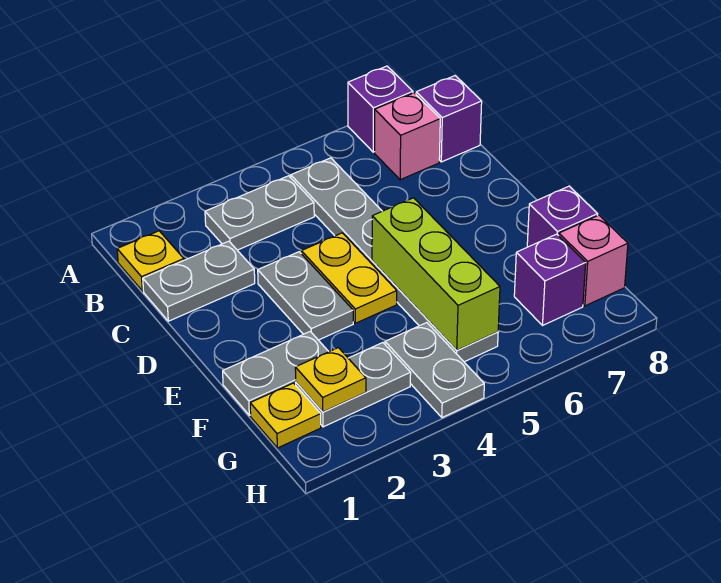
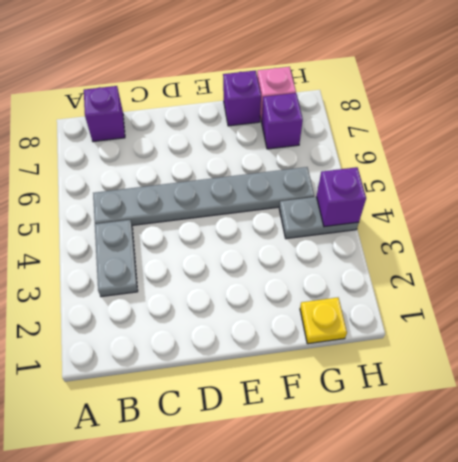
purple 1x1 brick [317,167,366,227] -> purple 1x1 brick moved to [348,66,413,152]
none -> yellow 1x1 plate [117,231,184,291]
none -> pink 1x1 brick [375,93,440,180]
none -> grey 1x2 plate [143,241,255,321]

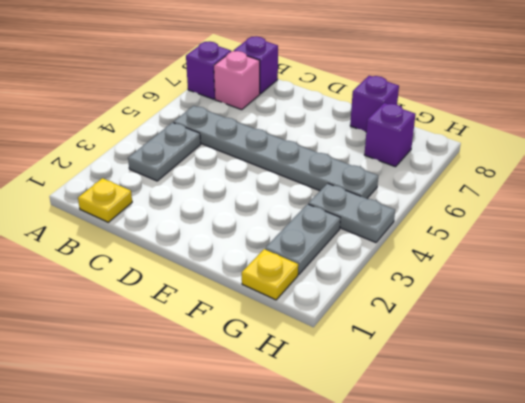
none -> grey 1x2 plate [143,241,255,321]
none -> grey 1x2 plate [258,252,353,340]
none -> yellow 1x2 plate [301,233,397,323]

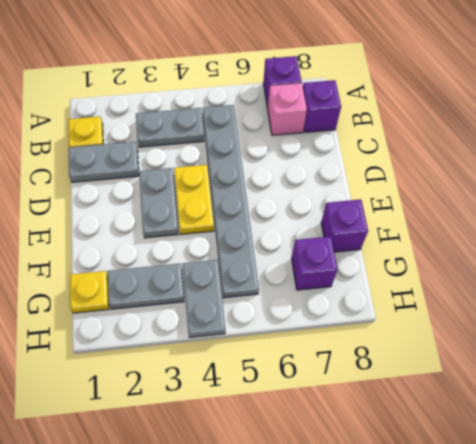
none -> grey 1x2 plate [223,331,329,415]
none -> pink 1x1 brick [559,215,628,306]
none -> lime 1x3 brick [372,198,500,350]

